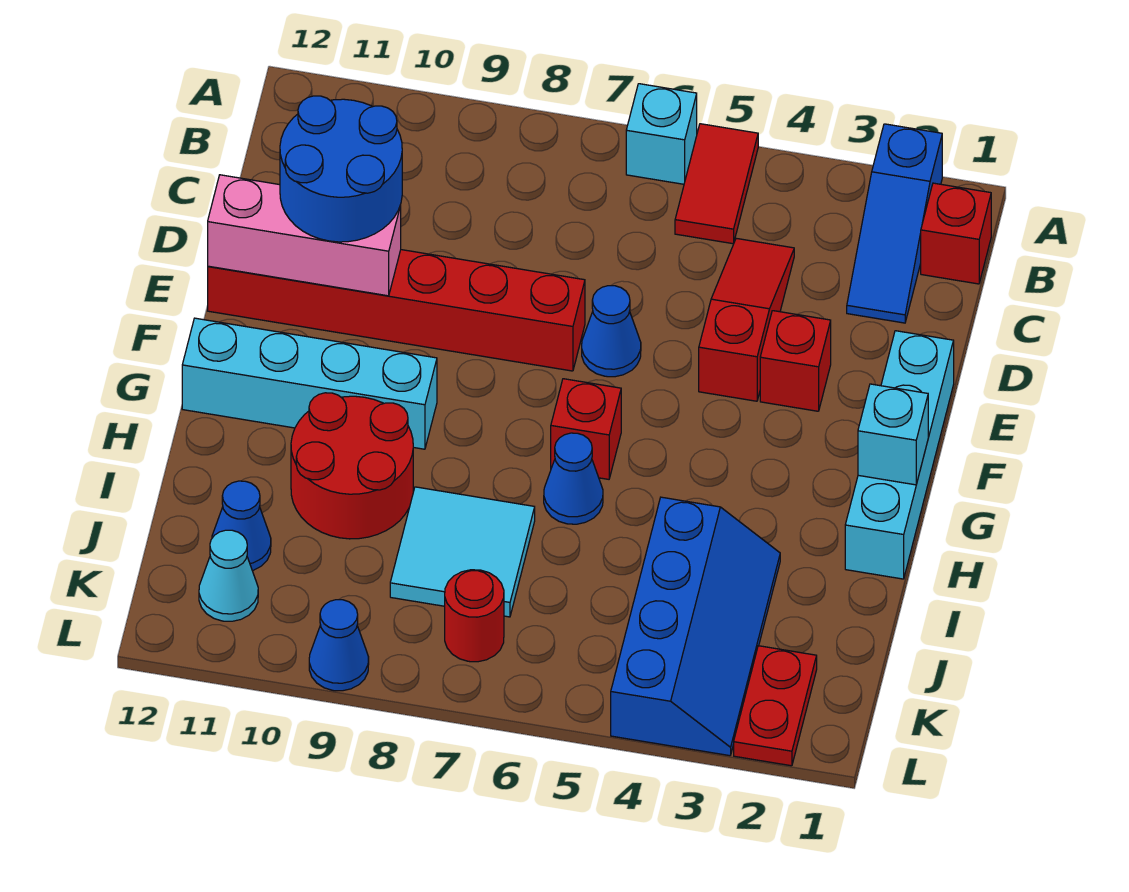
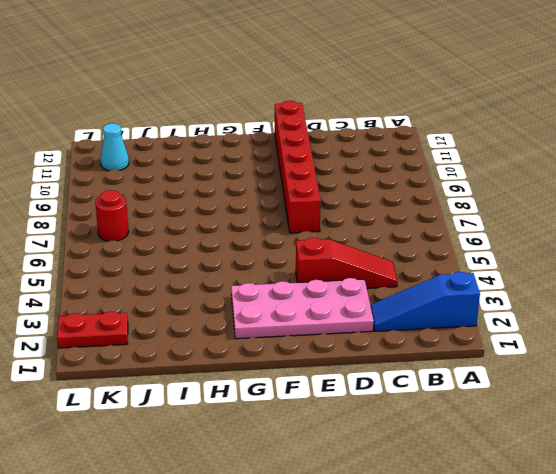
pink 2x4 plate [231,278,374,339] -> red 1x1 brick [760,311,831,411]
none -> red 1x2 tile [675,124,758,244]
none -> cyan 1x1 brick [626,84,697,184]
none -> red 1x1 brick [921,183,991,284]

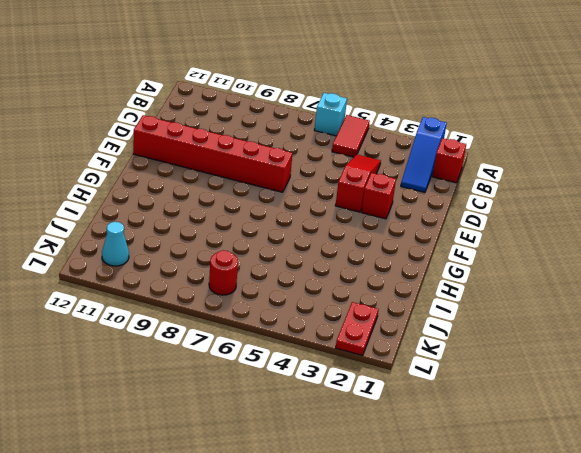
none -> cyan 1x4 brick [845,331,954,579]
none -> blue 1x1 cone [582,286,641,377]
none -> red 1x1 brick [551,379,621,479]

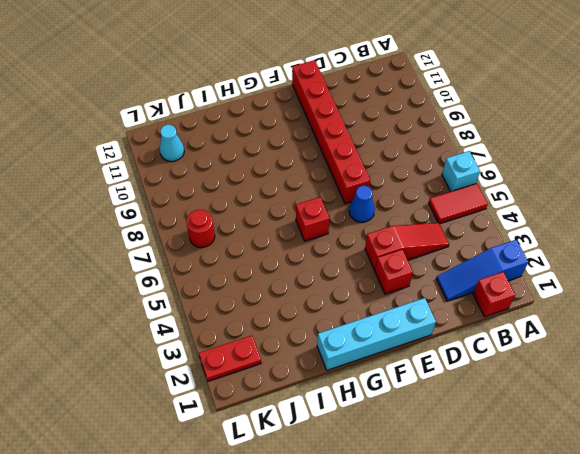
none -> cyan 1x4 brick [182,318,437,449]
none -> blue 1x1 cone [544,433,603,524]
none -> red 2x2 round brick [291,393,413,539]

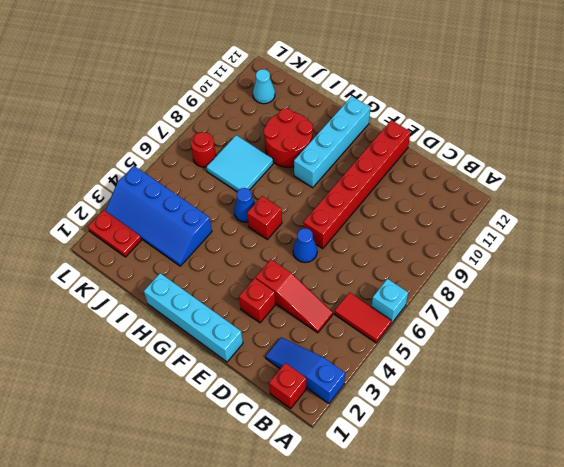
none -> blue 1x1 cone [212,481,271,571]
none -> blue 1x1 cone [309,600,369,691]
none -> pink 1x3 brick [208,175,401,296]

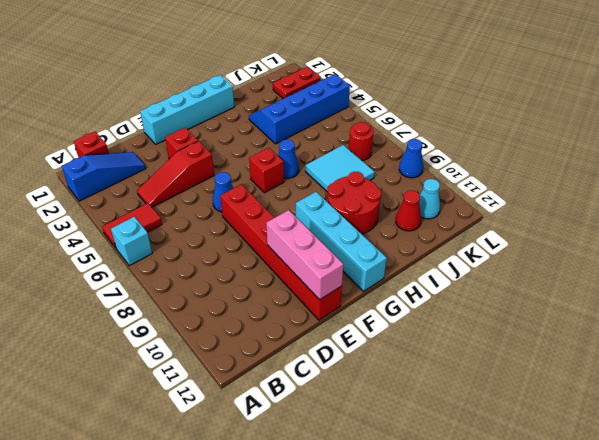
red 1x1 cone [396,190,421,231] -> blue 1x1 cone [212,481,271,571]
none -> cyan 1x1 brick [858,384,928,485]
none -> blue 2x2 round brick [280,96,402,242]

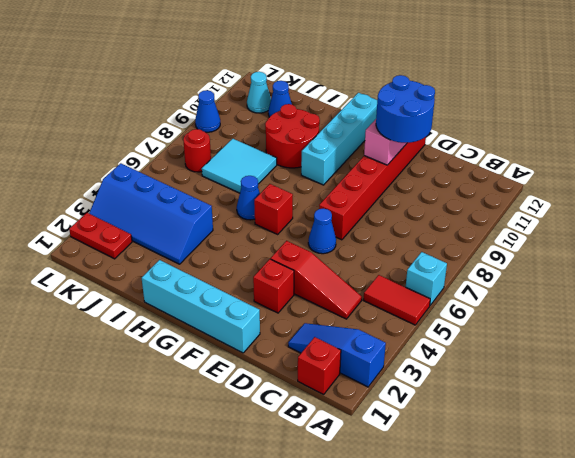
none -> cyan 1x1 brick [858,384,928,485]

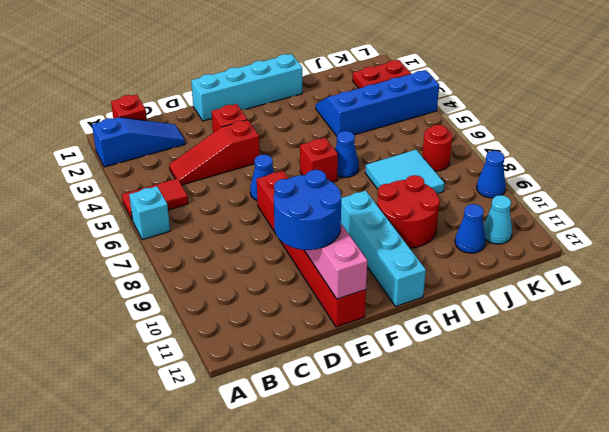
none -> cyan 1x1 brick [858,384,928,485]

